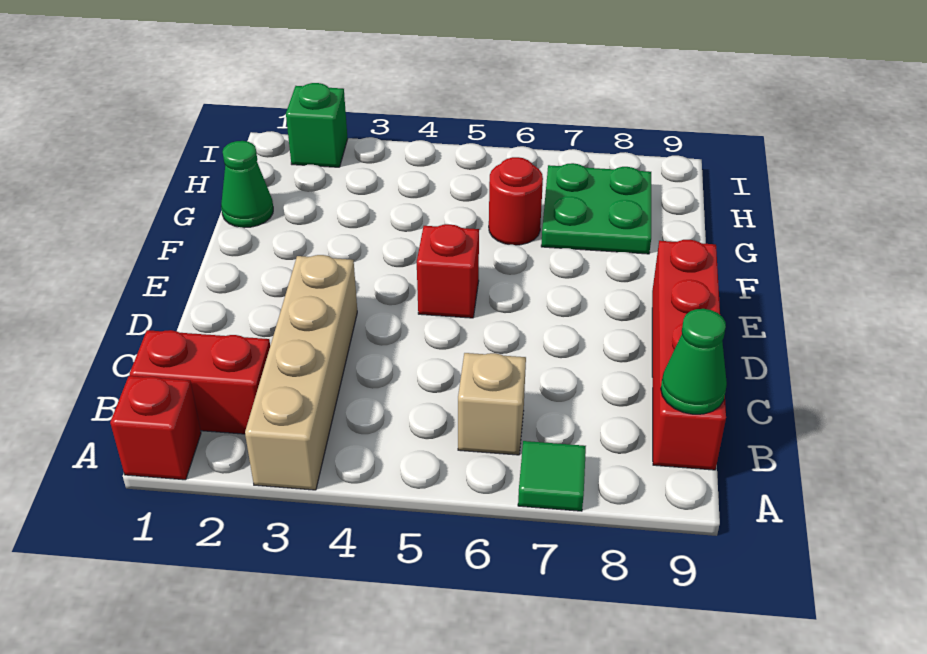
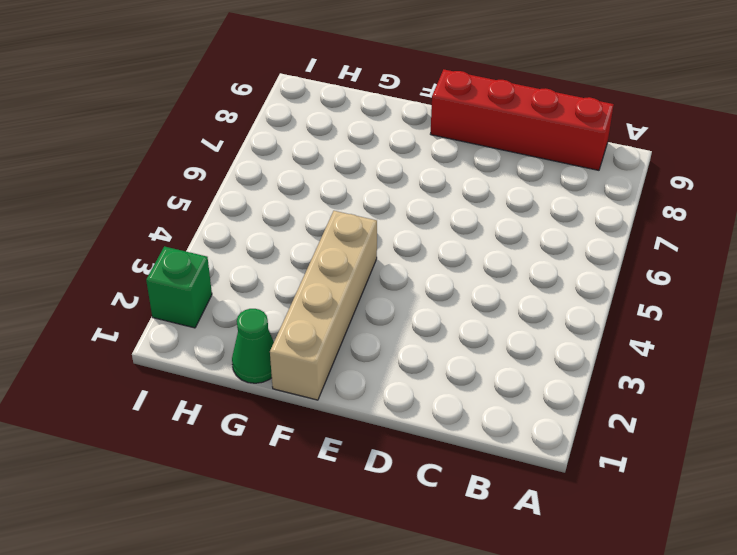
tan 1x4 brick [270,211,377,400] -> tan 1x4 brick turned to [245,255,357,490]
none -> red 1x1 brick [110,376,201,480]
none -> green 1x1 tile [518,441,586,511]
none -> red 1x2 brick [130,330,270,434]

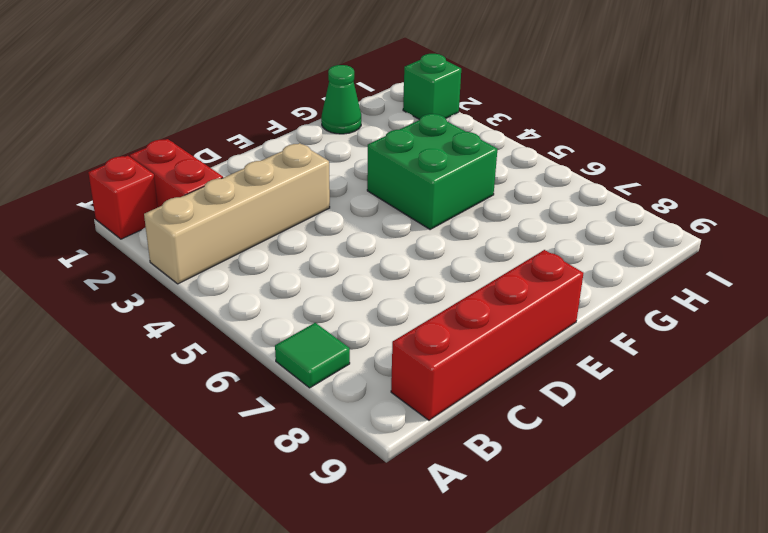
green 2x2 brick [367,114,497,229] -> none
none -> tan 1x1 brick [458,353,526,455]
none -> red 1x1 brick [417,224,479,318]
none -> red 1x1 round brick [489,157,543,245]

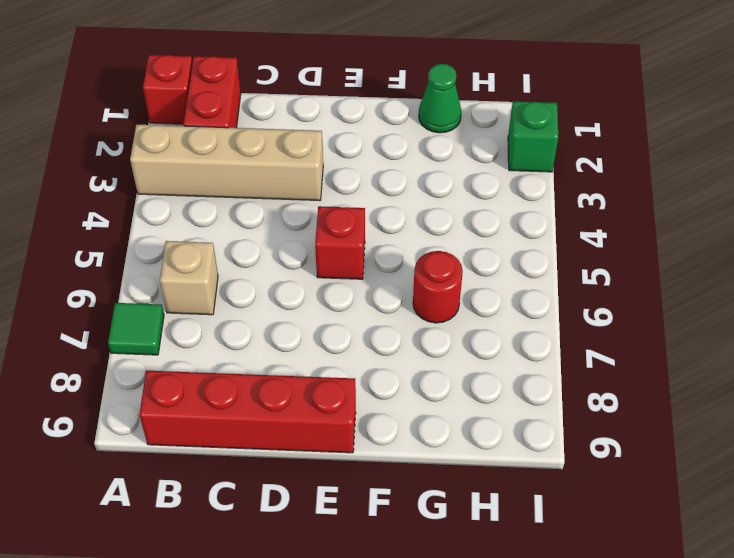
none -> green 2x2 plate [541,163,651,254]
none -> green 1x1 cone [661,309,727,414]

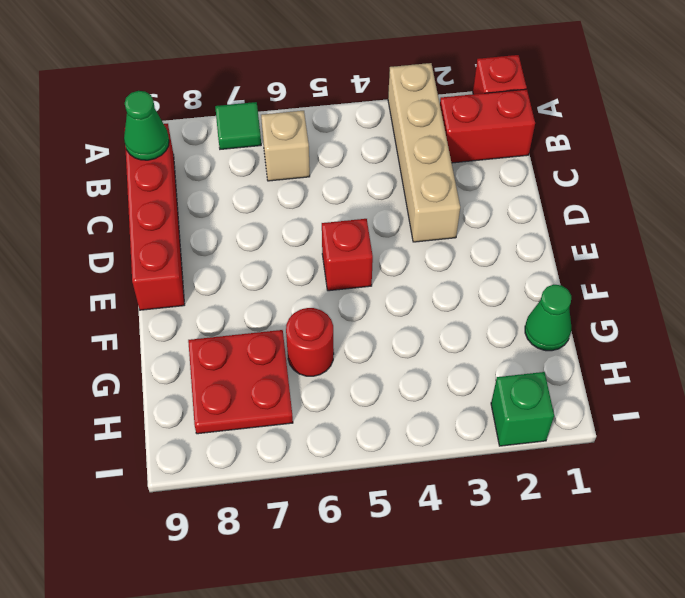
red 2x2 plate [188,330,293,434] -> green 2x2 plate [541,163,651,254]

